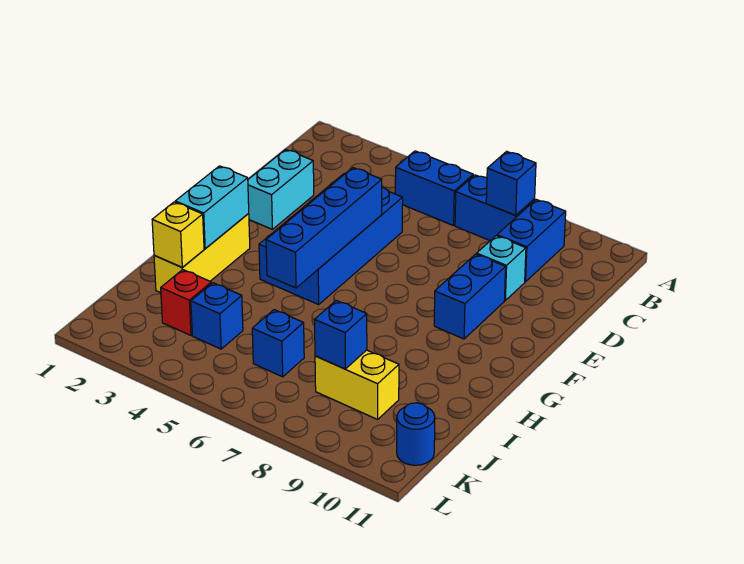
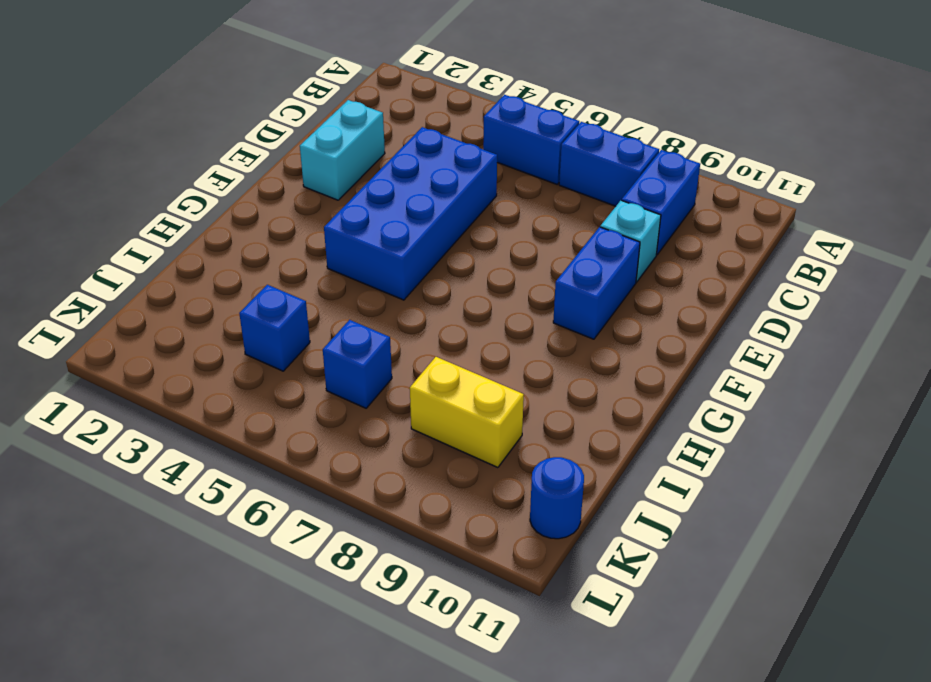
none -> yellow 1x3 brick [154,214,250,293]
none -> red 1x1 brick [161,270,211,335]
none -> blue 1x1 brick [486,151,536,215]

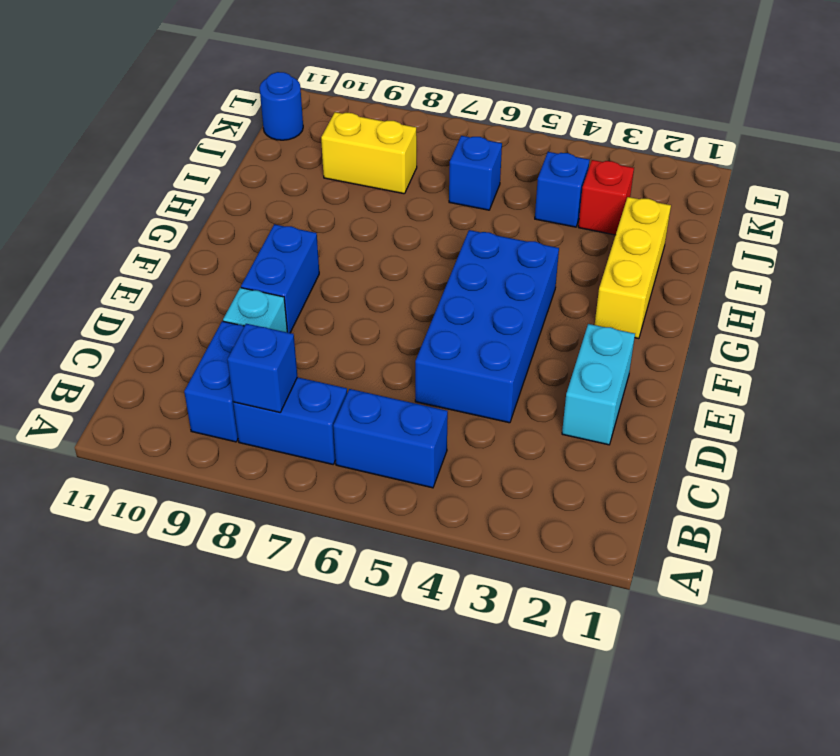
none -> blue 1x4 brick [266,168,382,288]
none -> cyan 1x2 brick [175,166,249,249]
none -> yellow 1x1 brick [152,202,204,267]

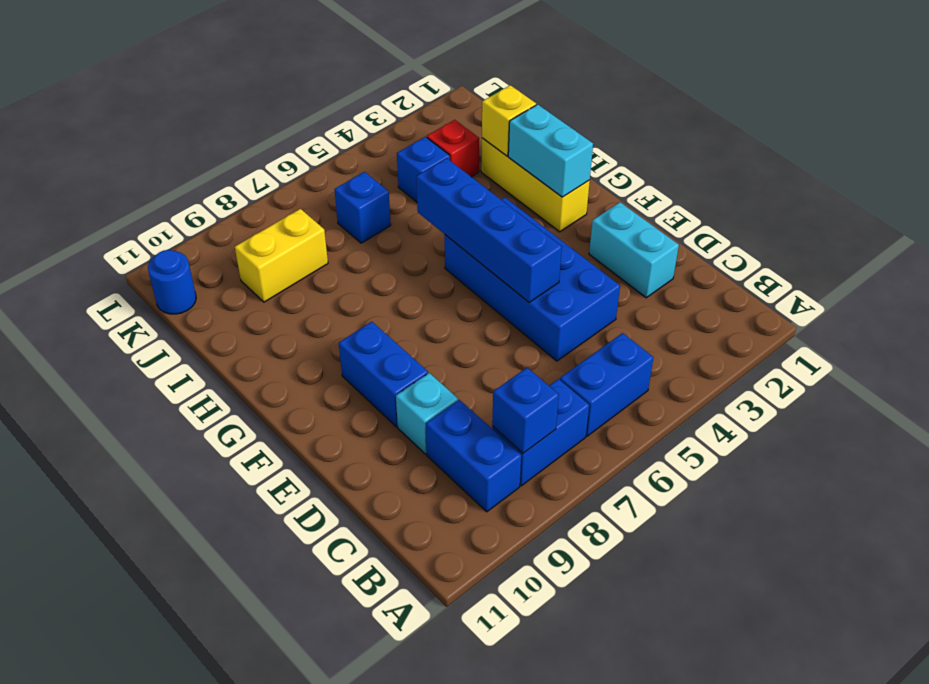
none -> blue 1x1 brick [315,300,367,369]

